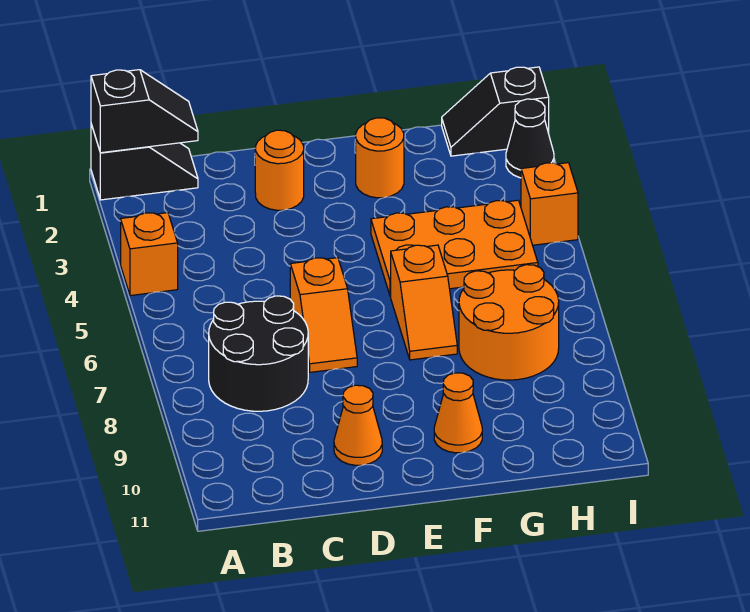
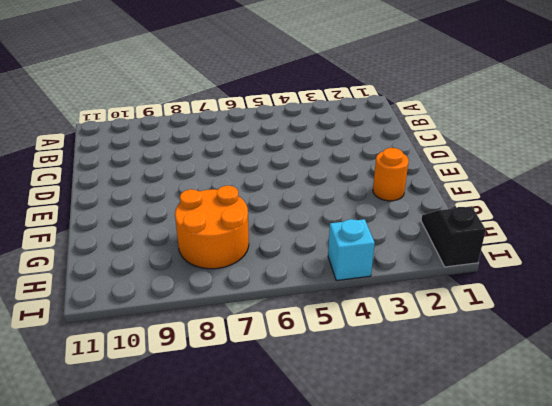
cyan 1x1 brick [328,219,375,281] -> orange 1x1 brick [521,163,578,245]
none -> black 1x2 slope [91,124,198,200]
none -> orange 1x1 brick [121,213,178,296]
none -> black 2x2 round brick [209,296,308,411]

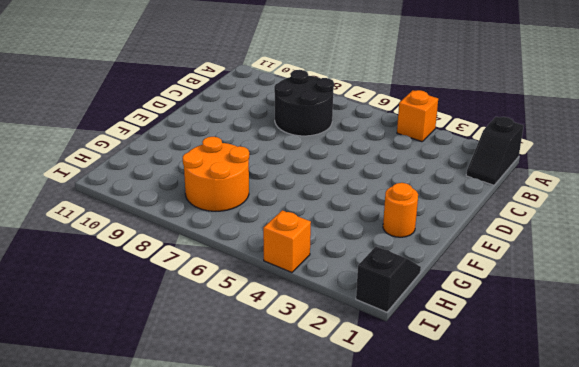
none -> orange 1x1 round brick [255,130,304,210]
none -> orange 1x2 slope [290,258,357,372]
none -> orange 1x1 cone [334,385,382,465]

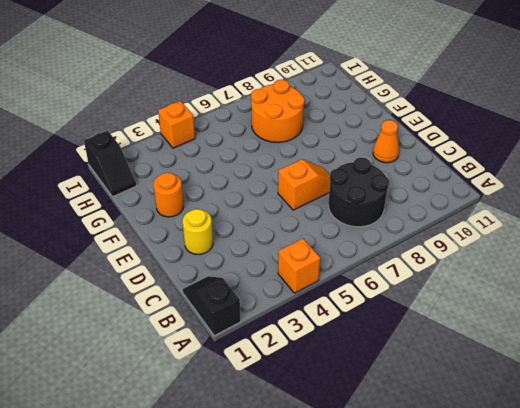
yellow 1x1 round brick [183,209,213,254] -> orange 1x1 round brick [255,130,304,210]
none -> orange 2x3 plate [371,200,538,296]
none -> orange 1x2 slope [391,245,457,360]
none -> orange 1x1 cone [434,373,482,453]

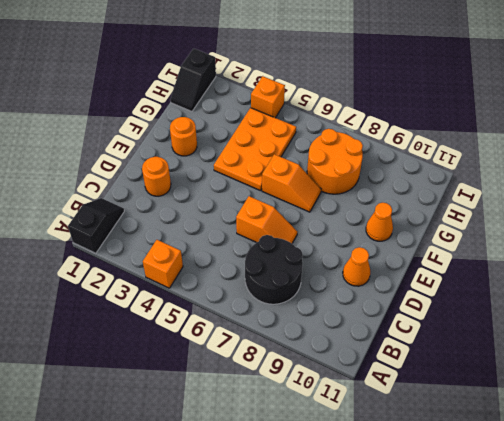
none -> black 1x1 cone [506,99,554,178]
none -> black 1x2 slope [91,70,198,153]

